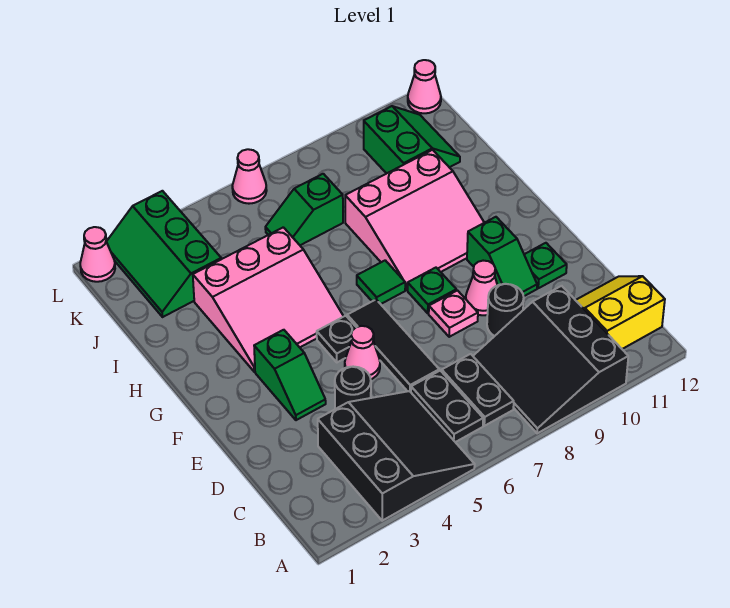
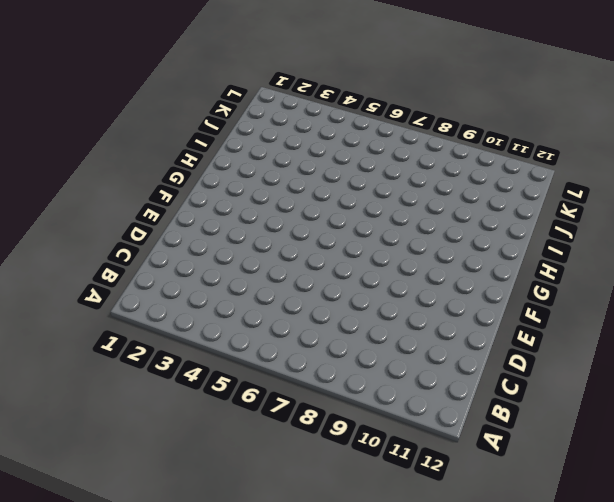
none -> black 3x3 slope [318,391,475,521]
none -> black 3x3 slope [473,286,628,433]
none -> black 1x2 plate [411,371,483,442]

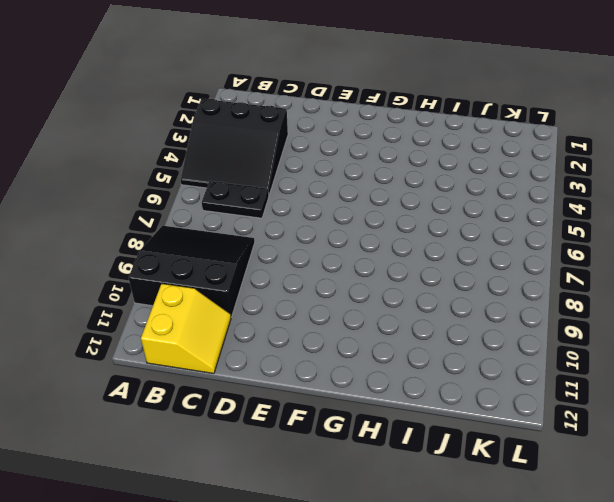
none -> black 1x2 plate [442,354,514,426]
none -> black 1x1 round brick [335,367,371,409]
none -> black 1x3 tile [347,300,439,392]

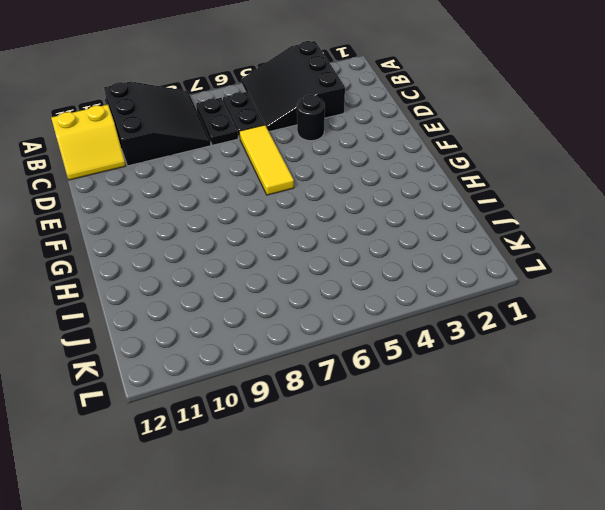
yellow 1x3 tile [239,125,294,195] -> black 1x3 tile [347,300,439,392]
none -> black 1x1 round brick [487,284,524,336]
none -> green 1x2 slope [254,330,326,420]
none -> pink 1x1 cone [345,326,380,379]

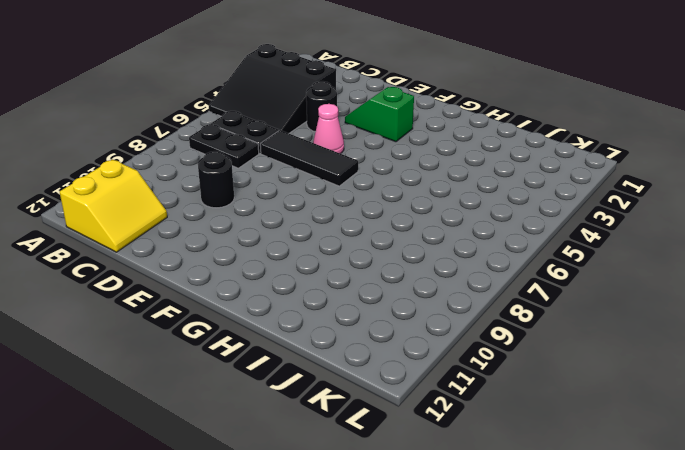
none -> black 3x3 slope [473,286,628,433]
none -> pink 1x1 plate [429,290,478,337]
none -> pink 1x1 cone [466,261,497,315]

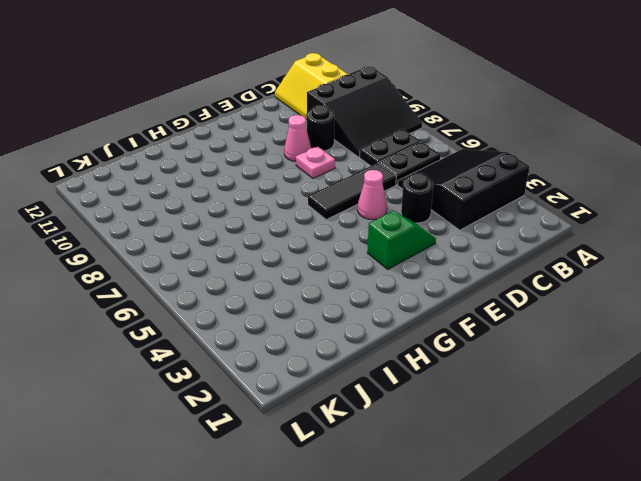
none -> green 1x2 slope [467,217,537,296]
none -> green 1x1 plate [524,243,567,288]
none -> black 1x1 plate [317,316,356,362]

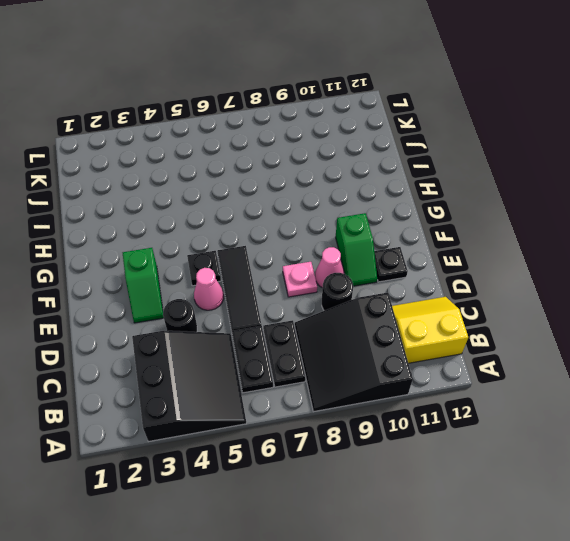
black 1x1 plate [374,247,408,282] -> green 1x1 plate [524,243,567,288]
none -> green 1x1 plate [408,268,456,313]
none -> pink 3x3 slope [193,227,344,372]
none -> green 1x1 tile [357,260,405,304]

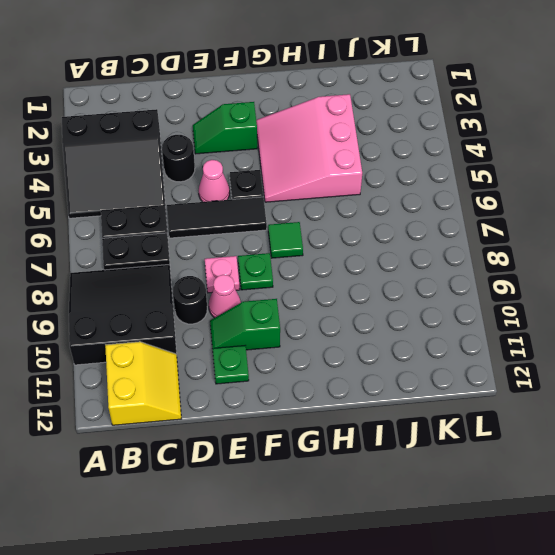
none -> pink 3x3 slope [345,150,484,290]
none -> green 2x3 slope [106,191,221,317]
none -> green 1x2 slope [265,174,343,245]

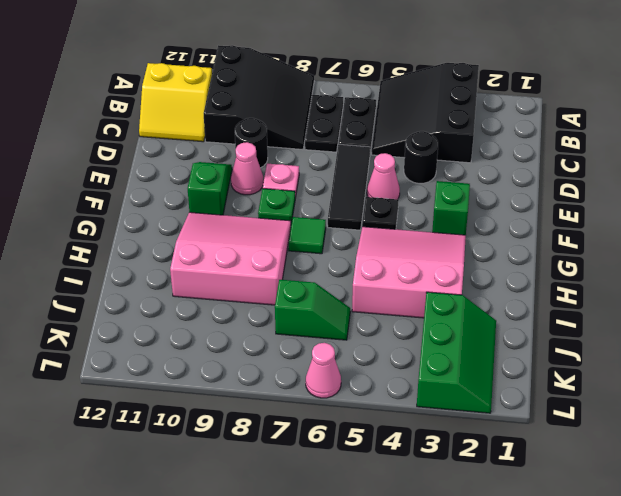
none -> green 1x1 plate [524,243,567,288]
none -> green 2x2 slope [364,106,460,174]
none -> pink 1x1 cone [80,227,115,282]

